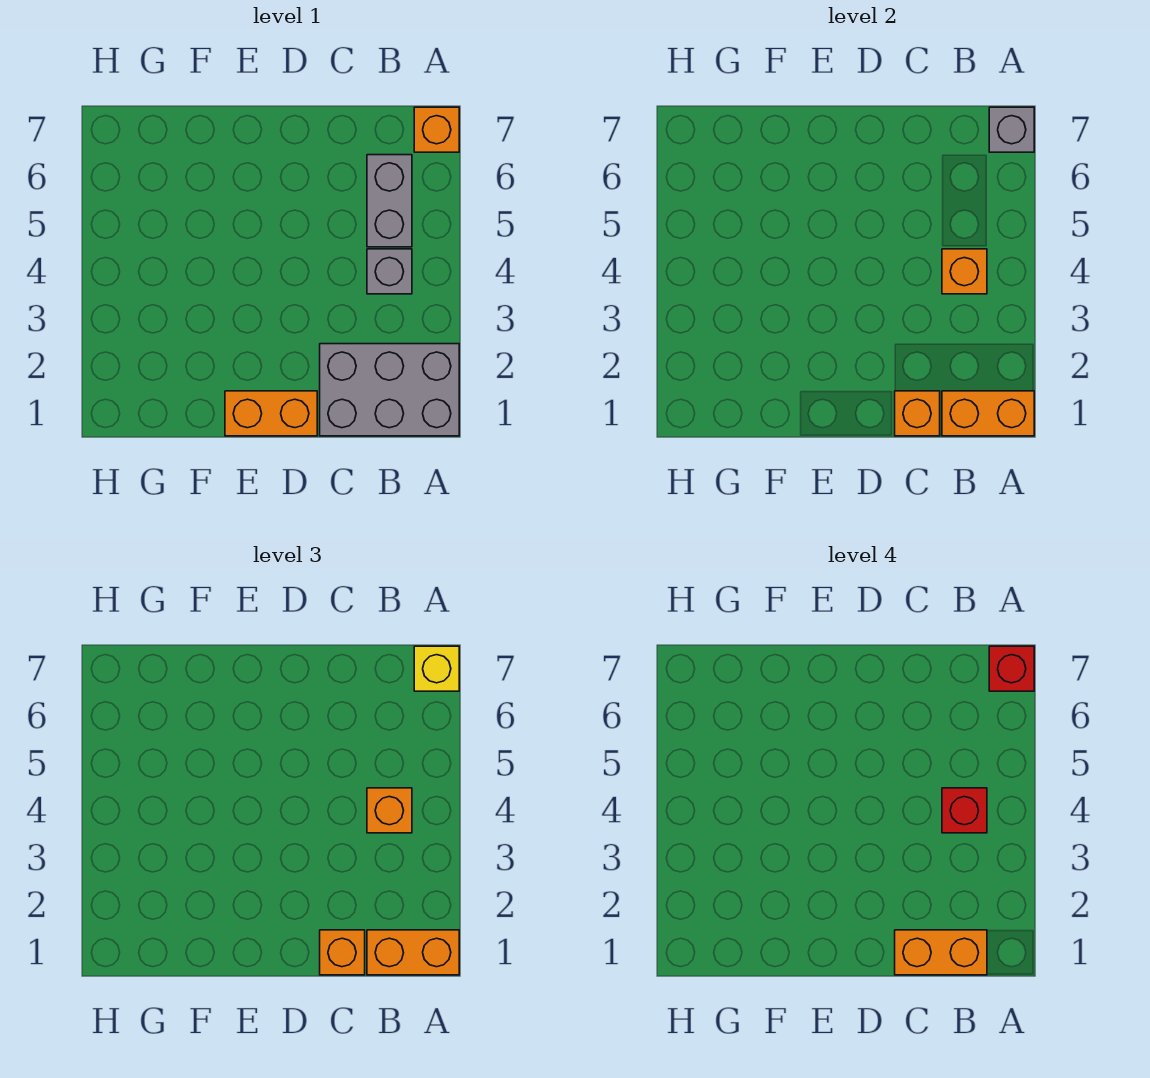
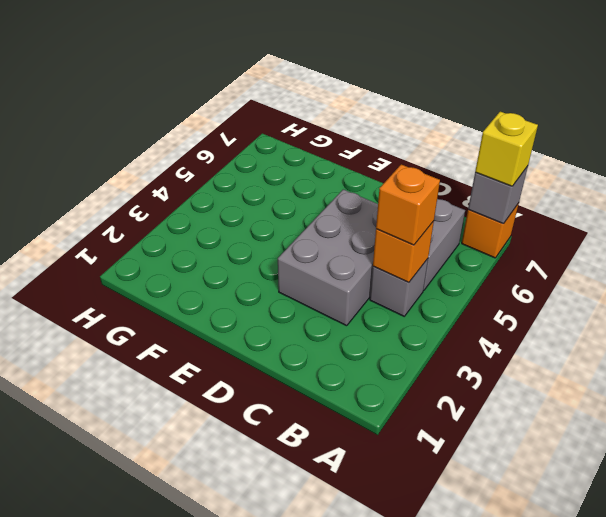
grey 2x3 brick [278,189,378,326] -> grey 2x3 brick turned to [320,344,459,436]
none -> orange 1x2 brick [225,391,317,436]
none -> orange 1x2 brick [942,391,1034,436]
none -> orange 1x1 brick [895,391,940,436]

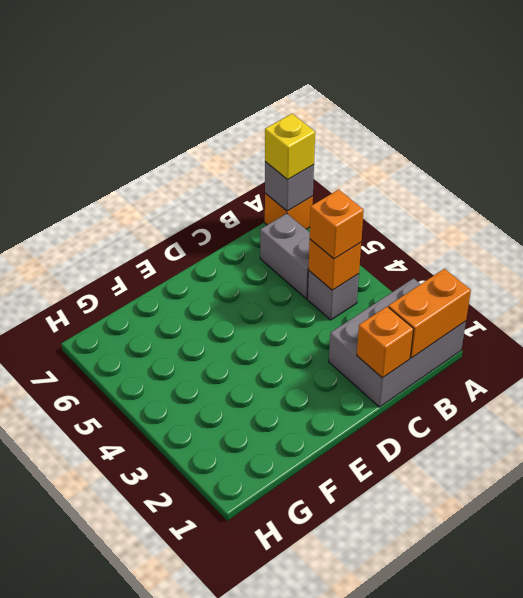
none -> orange 1x2 brick [225,391,317,436]
none -> orange 1x2 brick [367,930,459,975]
none -> orange 1x1 brick [320,930,365,975]

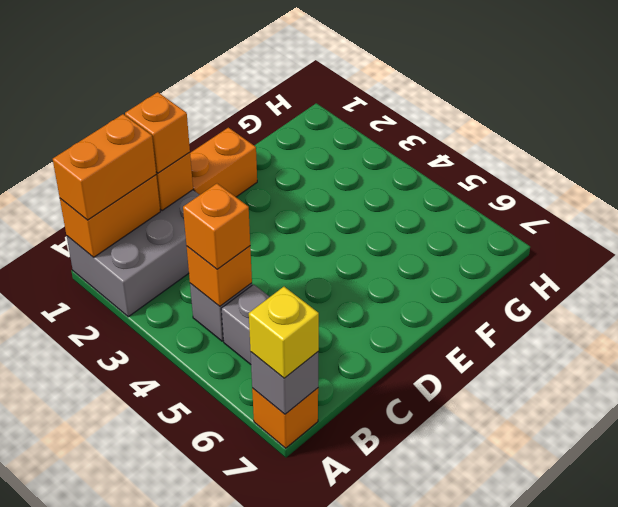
none -> red 1x1 brick [989,646,1034,691]
none -> orange 1x2 brick [895,930,987,975]
none -> red 1x1 brick [942,788,987,833]

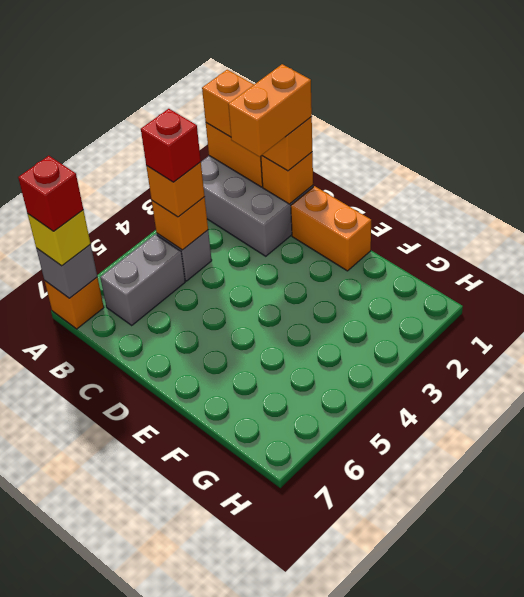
orange 1x2 brick [228,64,312,157] -> orange 1x2 brick turned to [895,930,987,975]

